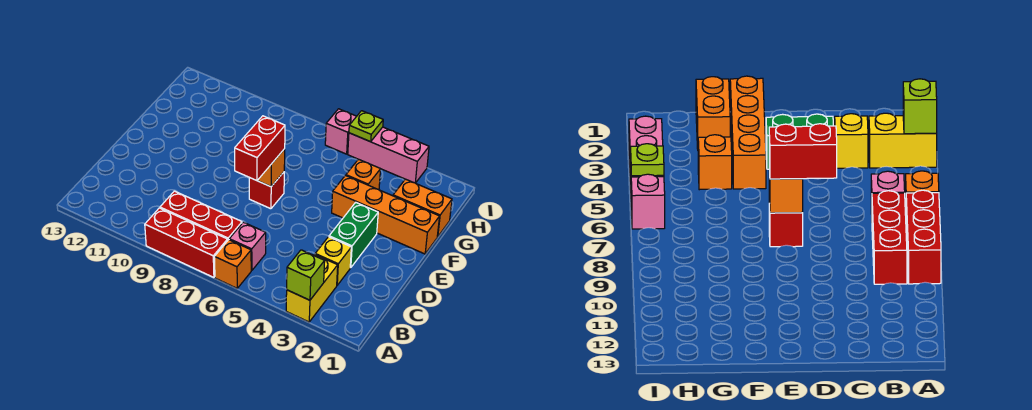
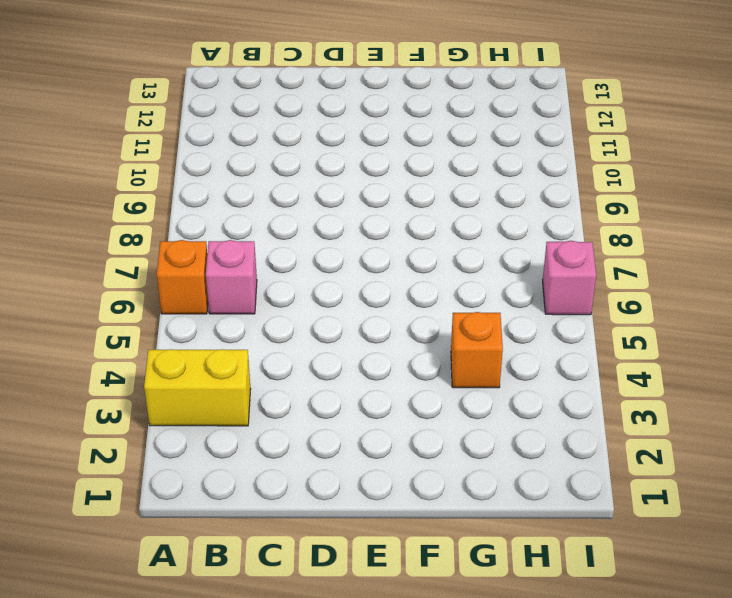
none -> red 1x3 brick [145,208,228,277]
none -> red 1x3 brick [160,191,242,240]
none -> yellow 1x1 brick [315,237,351,285]

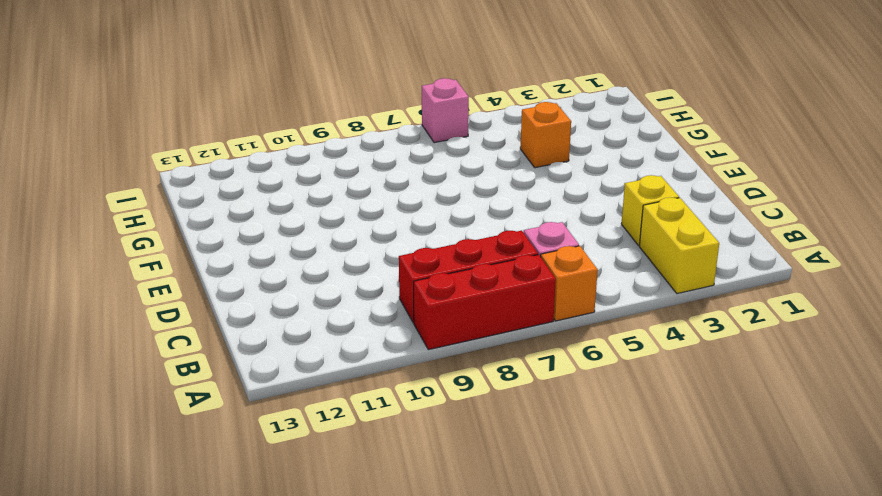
none -> green 1x2 brick [329,202,378,268]
none -> red 1x1 brick [249,172,284,209]
none -> orange 1x4 brick [332,176,440,254]

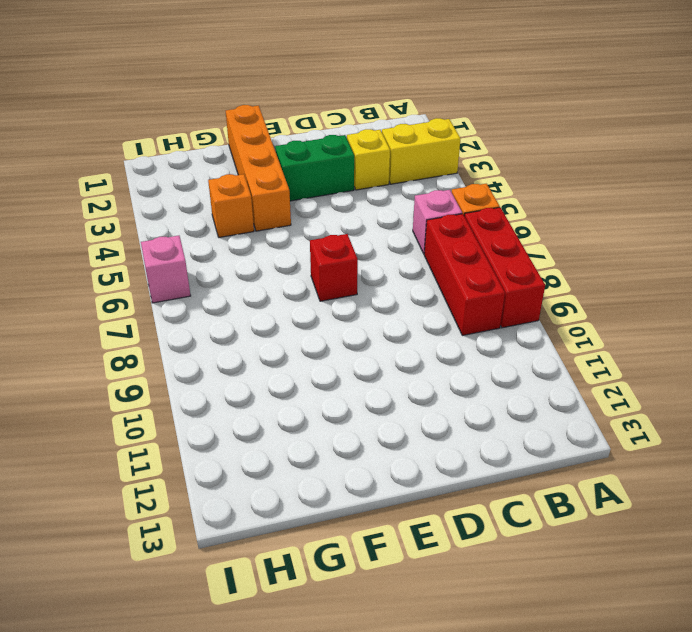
none -> orange 1x2 brick [393,179,452,237]
none -> pink 1x3 brick [348,127,429,183]
none -> lime 1x1 brick [287,250,325,300]

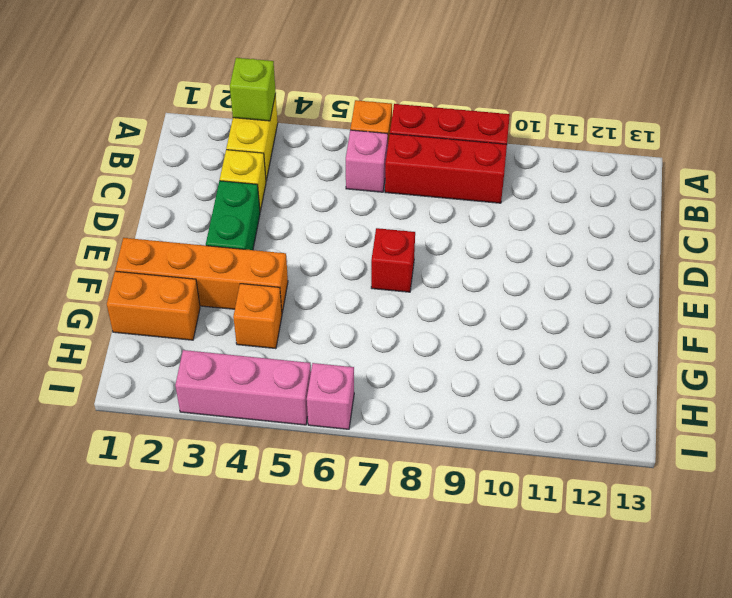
none -> orange 1x1 brick [257,149,285,187]
none -> lime 1x1 plate [349,111,383,142]
none -> red 1x2 brick [235,116,285,181]

